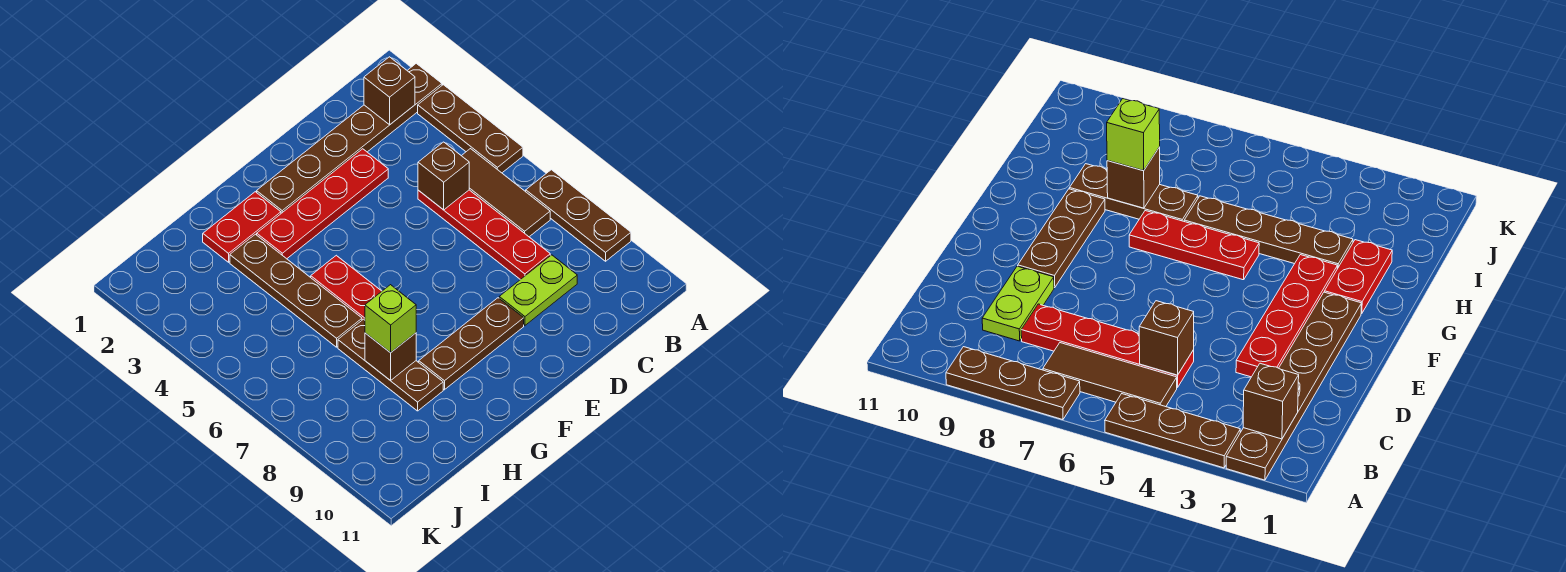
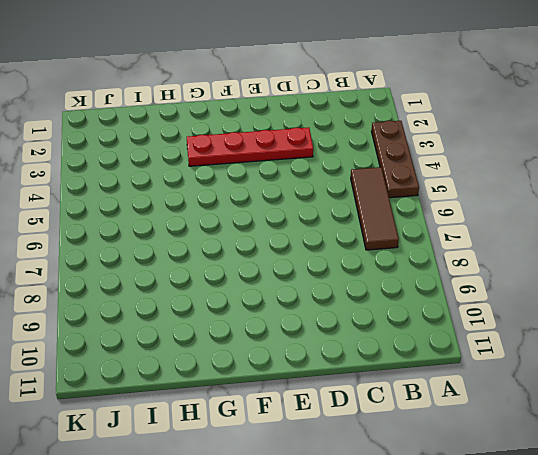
none -> brown 1x6 plate [257,63,442,213]
none -> brown 1x3 plate [526,170,631,261]
none -> red 1x4 plate [418,190,550,280]

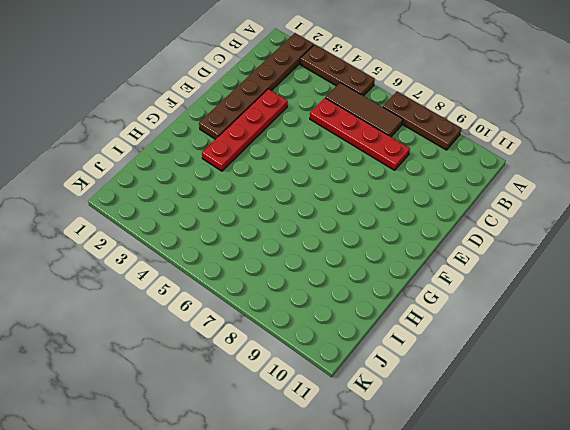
none -> lime 1x2 plate [499,255,577,325]
none -> brown 1x3 plate [419,298,524,390]
none -> red 1x2 plate [203,192,281,262]

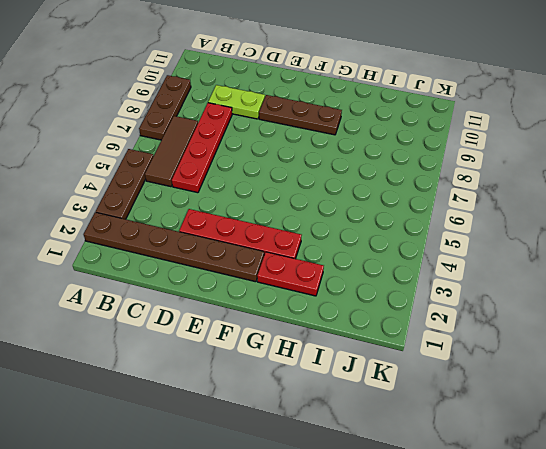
none -> red 1x3 plate [311,255,382,320]
none -> brown 1x4 plate [230,234,362,347]
none -> brown 1x3 plate [338,319,443,411]

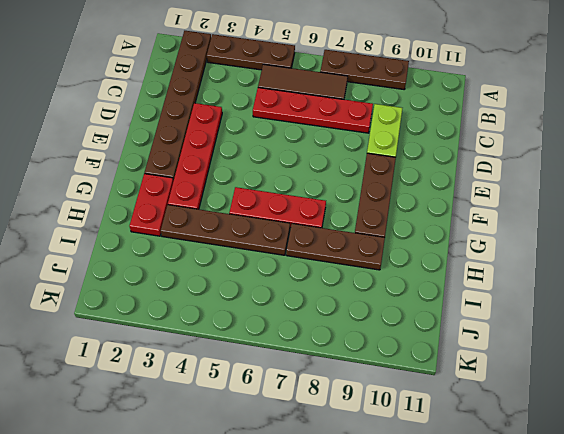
none -> brown 1x1 brick [364,57,415,125]
none -> brown 1x1 brick [418,142,469,210]
none -> brown 1x1 brick [365,333,416,381]

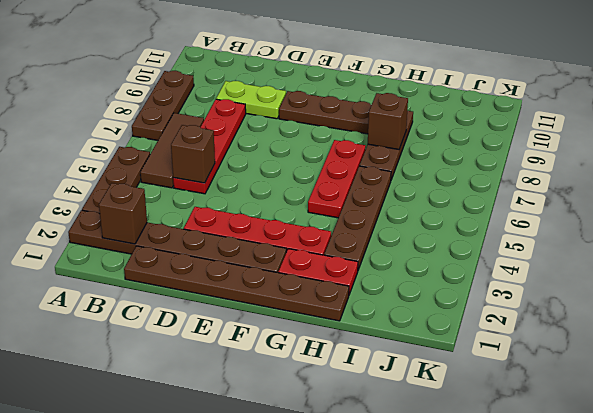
brown 1x6 plate [124,246,349,321] -> none
none -> lime 1x1 brick [365,285,416,353]

